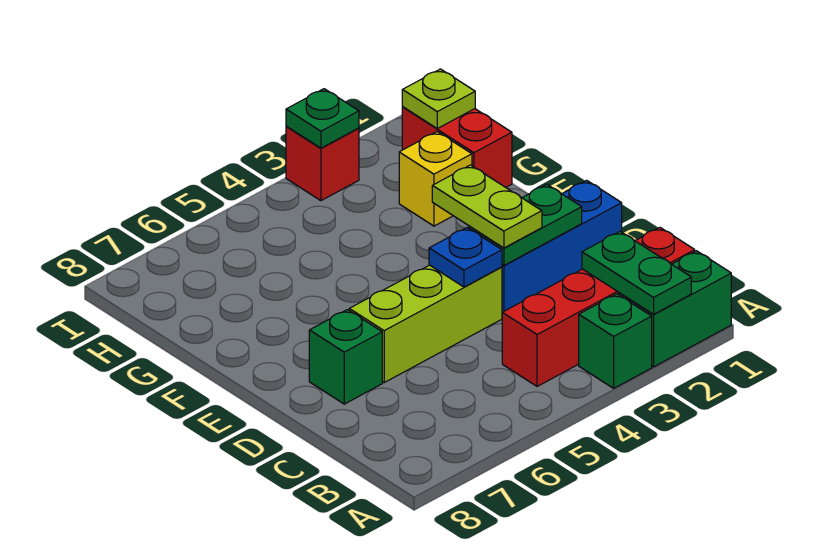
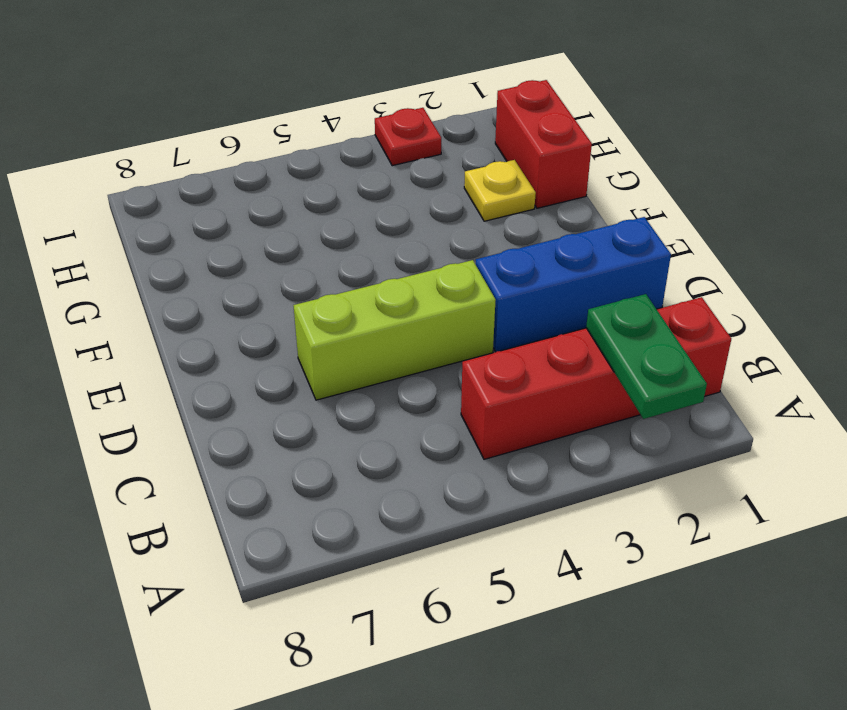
yellow 1x1 plate [464,160,536,221] -> yellow 1x1 brick [399,132,472,226]
red 1x1 plate [375,108,441,166] -> red 1x1 brick [286,126,359,201]
none -> green 1x2 brick [619,251,731,367]
none -> green 1x1 brick [579,294,652,388]
none -> green 1x1 brick [309,310,382,404]

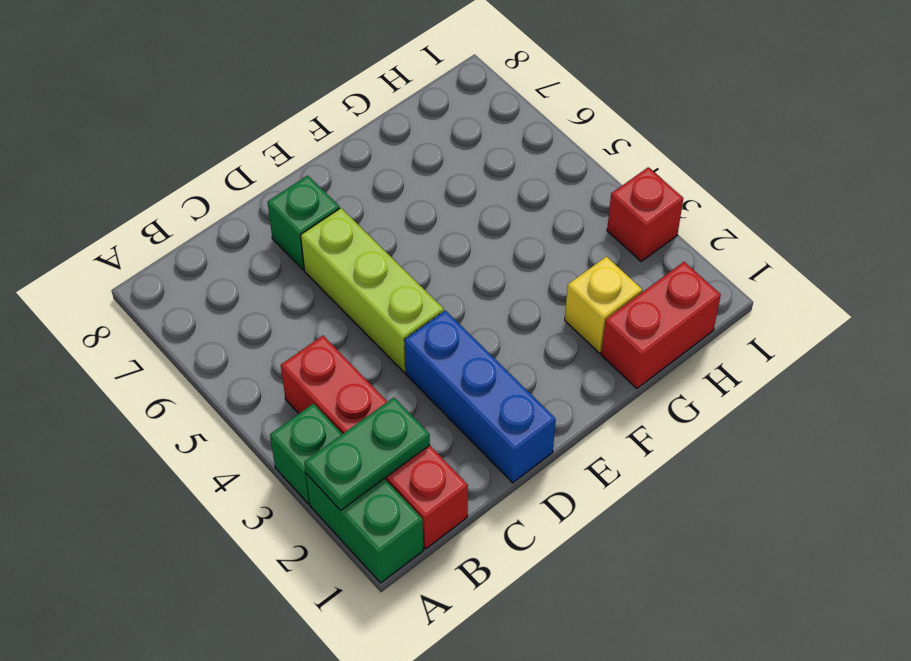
none -> green 1x2 plate [469,185,582,265]
none -> blue 1x1 plate [429,228,502,287]
none -> lime 1x1 plate [402,69,475,128]

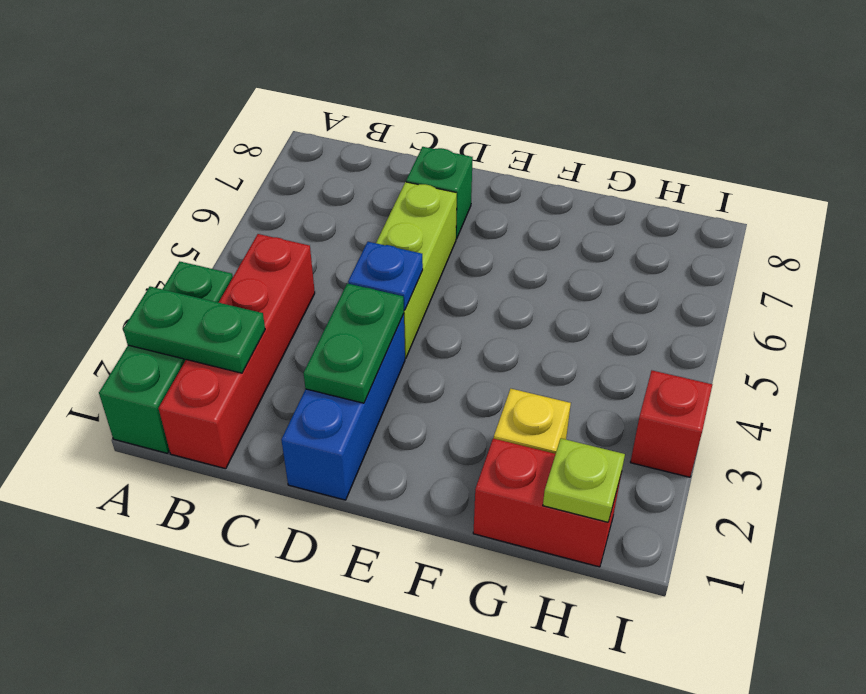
none -> green 1x1 plate [286,89,359,148]
none -> lime 1x2 plate [432,165,542,248]

